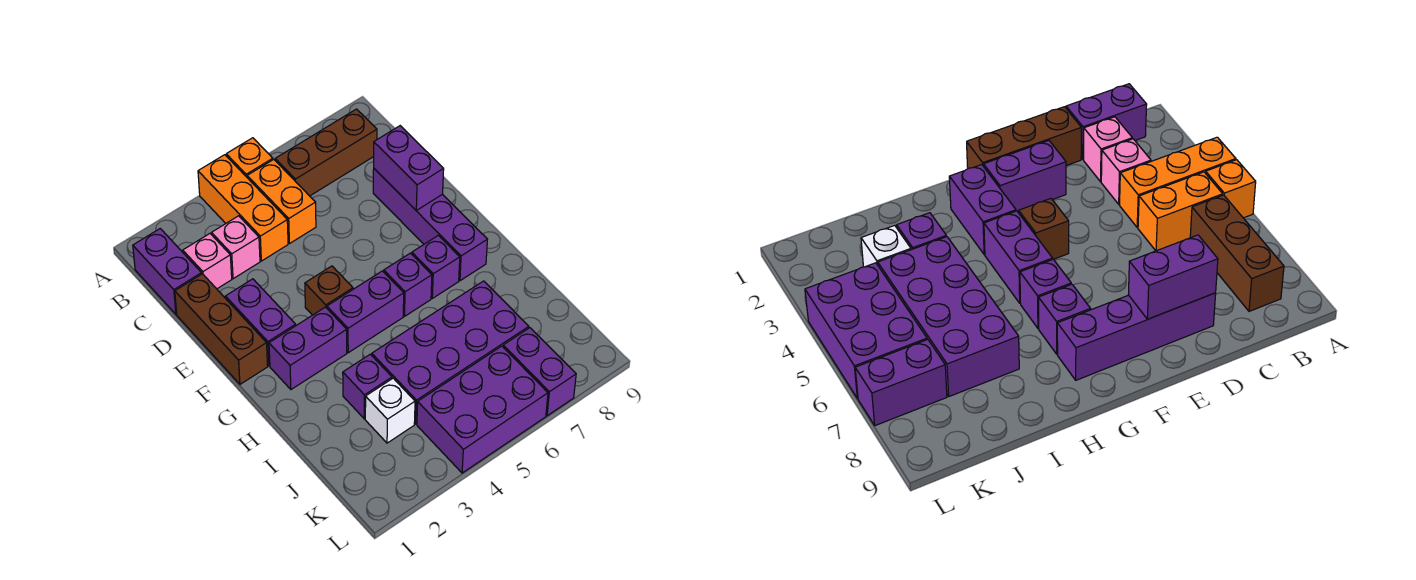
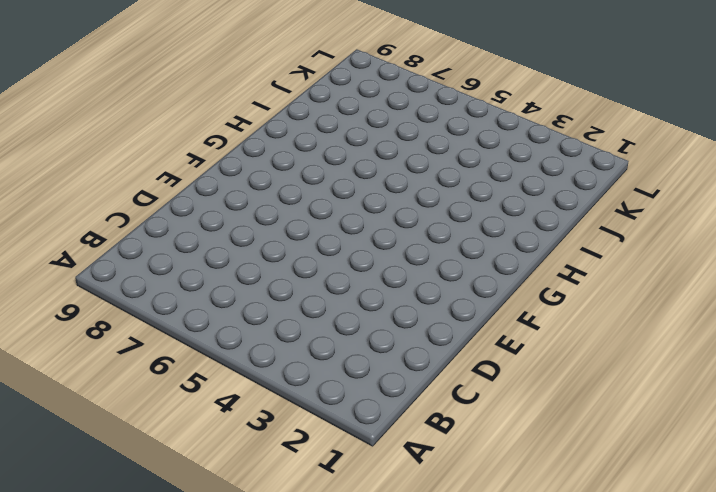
none -> orange 1x3 brick [198,155,288,261]
none -> orange 1x1 brick [226,138,273,177]
none -> purple 1x2 brick [133,229,202,314]

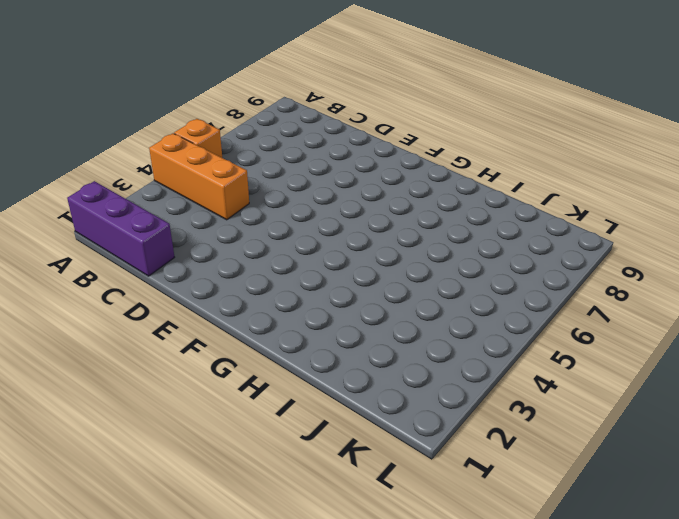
purple 1x3 brick [67,181,175,276] -> purple 1x2 brick [133,229,202,314]
none -> orange 1x2 brick [247,159,316,244]
none -> brown 1x3 brick [275,109,377,196]
none -> pink 1x1 brick [183,234,232,289]

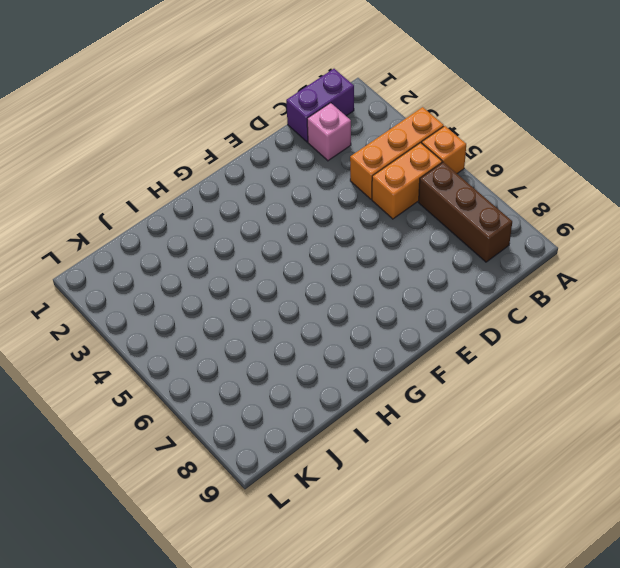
none -> pink 1x1 brick [212,216,260,279]
none -> brown 1x3 brick [175,274,268,384]
none -> purple 1x4 brick [373,169,487,281]

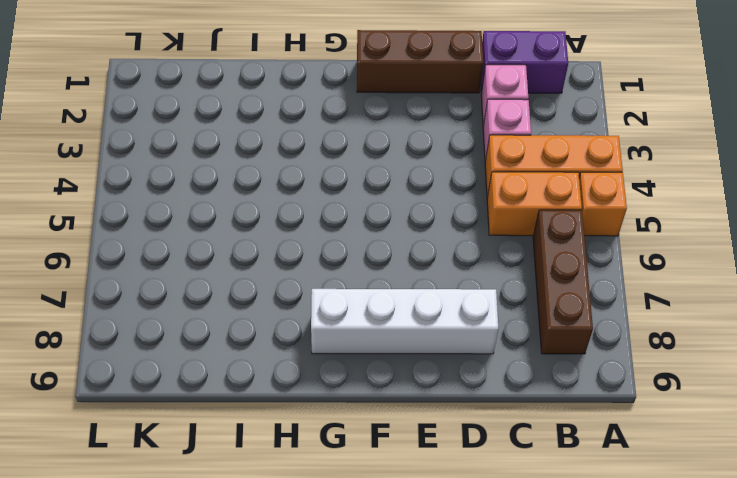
white 1x4 brick [311,289,498,354] -> purple 1x4 brick [373,169,487,281]
none -> purple 1x2 brick [225,279,296,366]
none -> brown 1x1 brick [305,266,353,315]
none -> purple 1x2 brick [269,307,347,389]

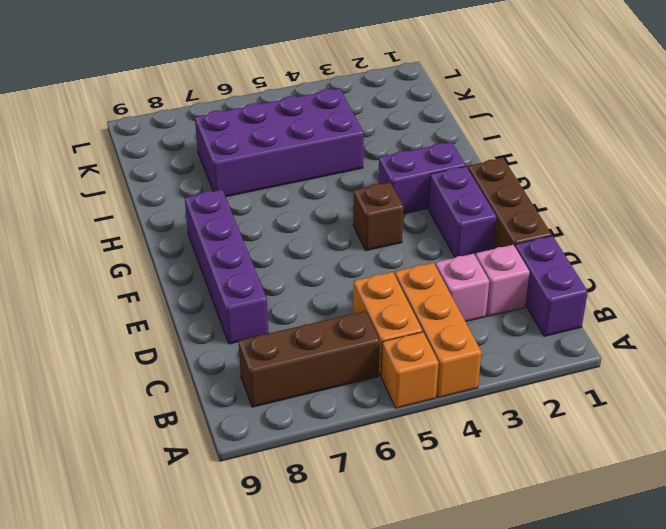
none -> purple 1x2 brick [327,271,404,353]
none -> purple 1x1 brick [384,253,432,316]
none -> purple 1x1 brick [412,235,460,298]

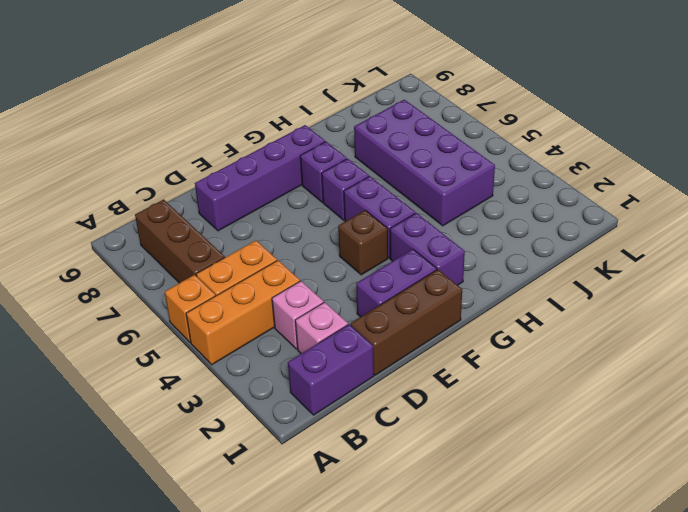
none -> purple 1x1 brick [343,354,392,419]
none -> white 1x1 brick [365,378,415,443]
none -> purple 2x3 brick [417,346,548,473]

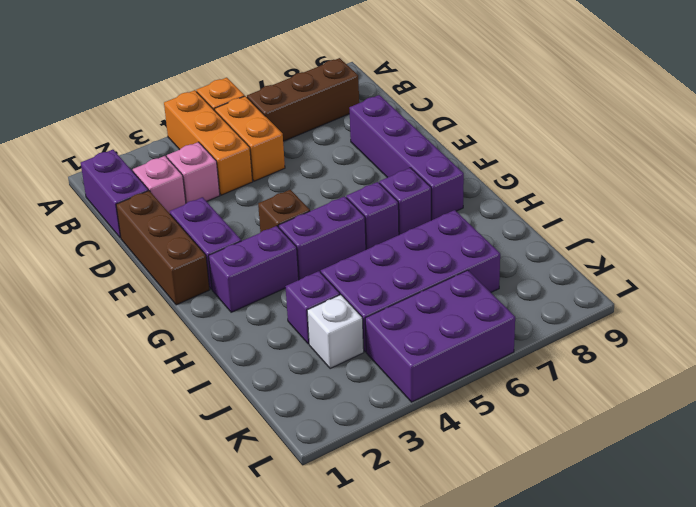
none -> purple 1x2 brick [503,328,576,416]
none -> purple 1x2 brick [374,126,444,211]

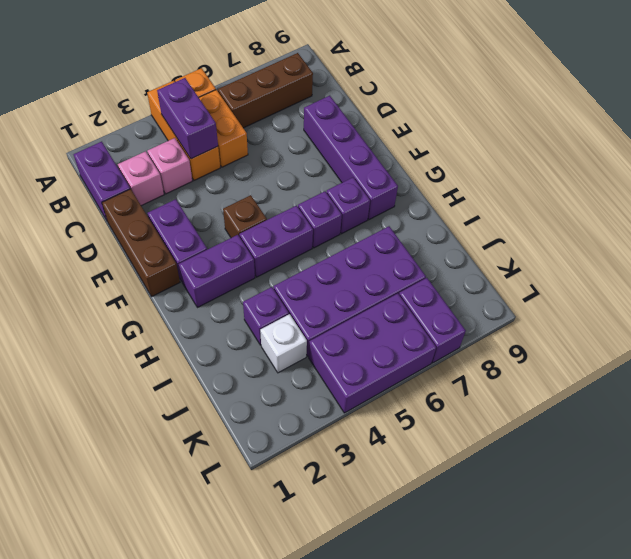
purple 1x2 brick [157,78,218,159] -> purple 1x2 brick moved to [374,126,444,211]

